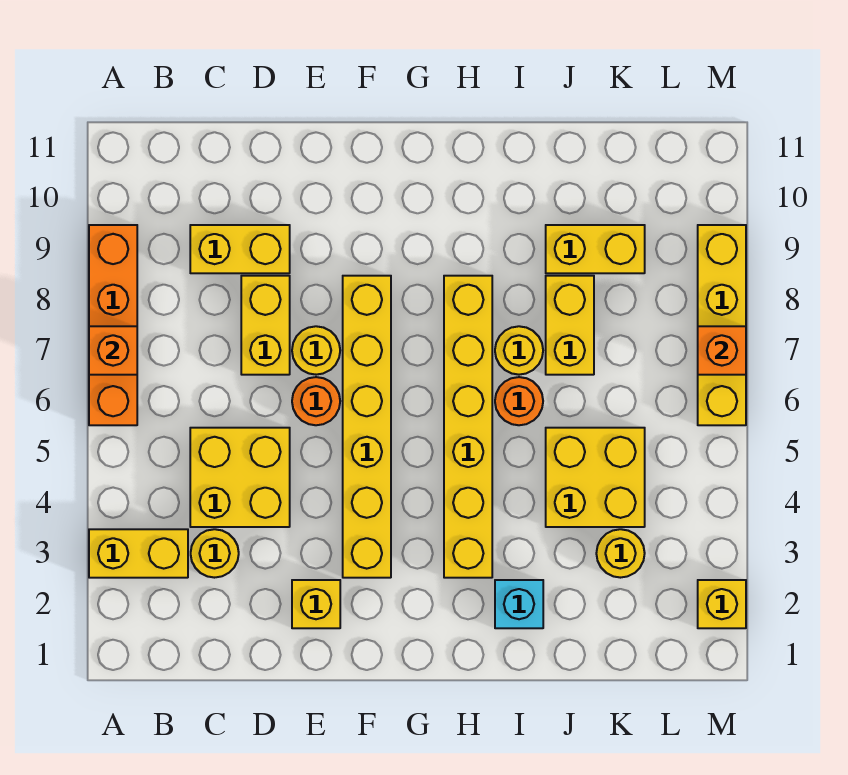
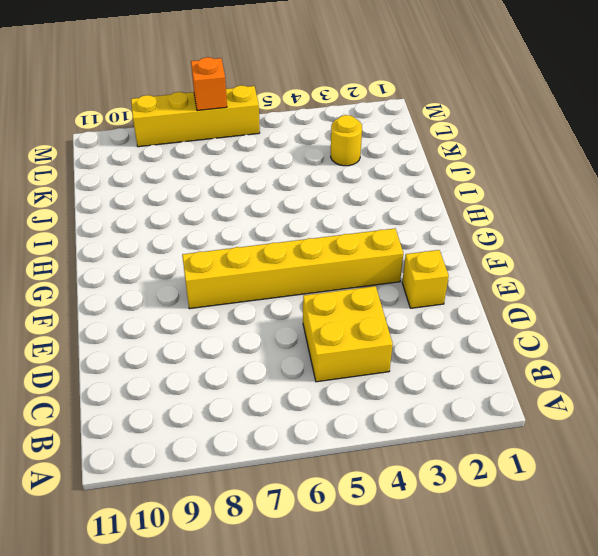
none -> yellow 1x2 brick [89,529,188,578]
none -> orange 1x4 brick [89,225,137,425]
none -> yellow 1x1 round brick [191,529,239,578]

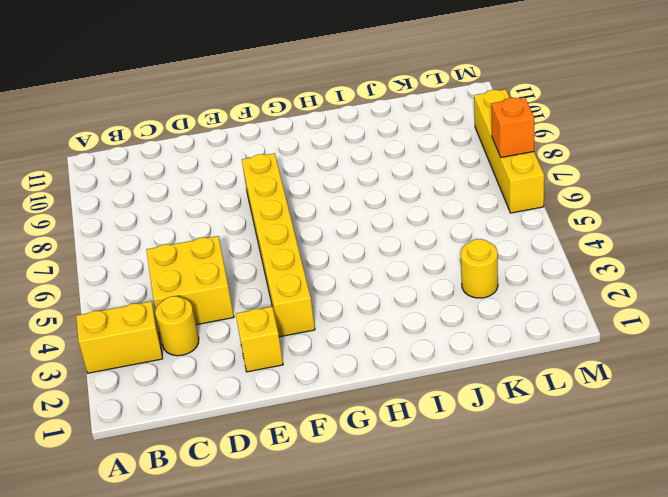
none -> orange 1x4 brick [89,225,137,425]
none -> yellow 1x2 brick [190,225,290,273]
none -> yellow 1x2 brick [241,276,290,375]

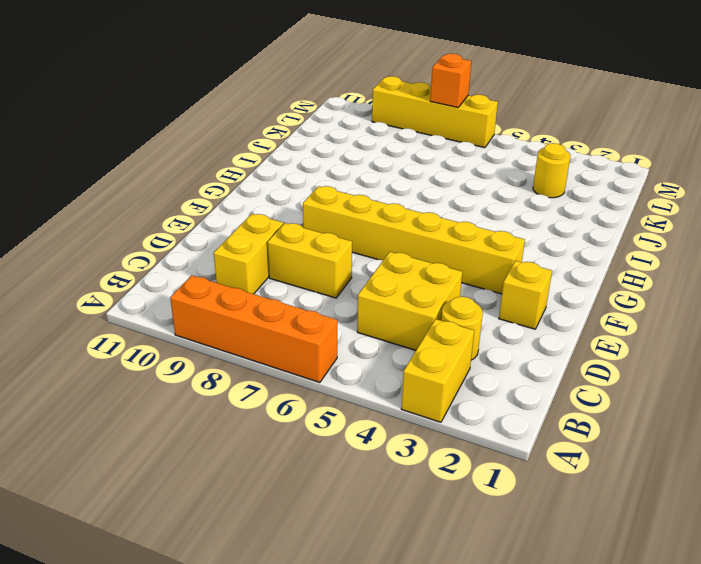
none -> orange 1x1 round brick [292,377,340,425]
none -> yellow 1x1 round brick [292,326,340,375]
none -> yellow 1x6 brick [444,276,492,578]

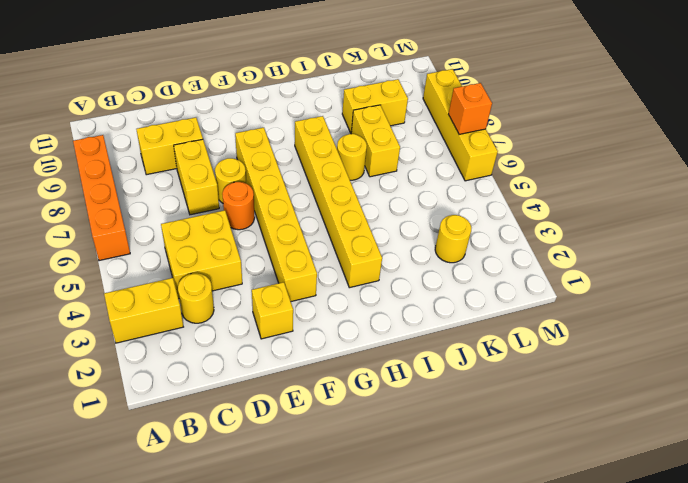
none -> cyan 1x1 brick [495,580,543,628]
none -> orange 1x1 round brick [495,377,543,425]
none -> yellow 2x2 brick [546,428,645,527]

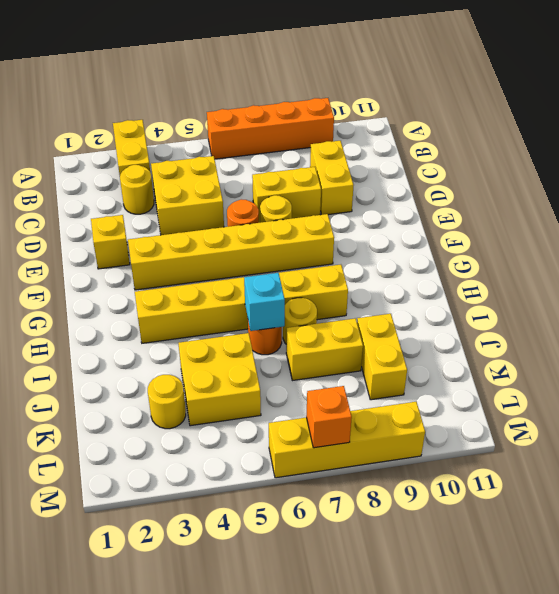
cyan 1x1 brick [244,273,285,331] -> cyan 1x1 brick moved to [495,580,543,628]
none -> yellow 1x1 brick [698,580,746,628]
none -> orange 1x1 brick [89,326,137,375]

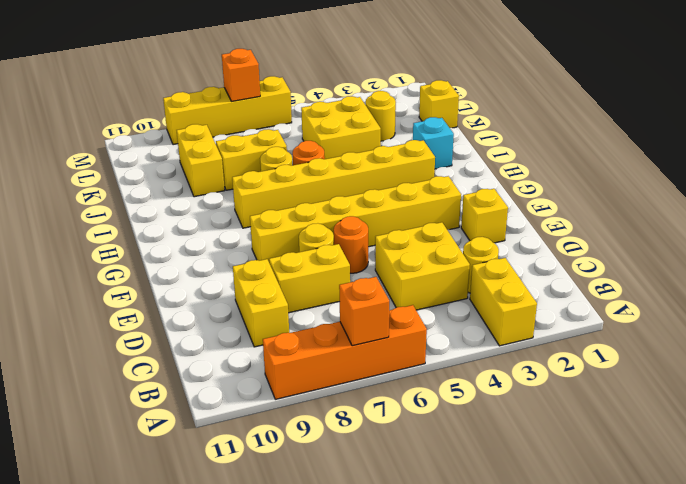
yellow 1x1 brick [419,80,459,128] -> yellow 1x1 brick moved to [698,580,746,628]

